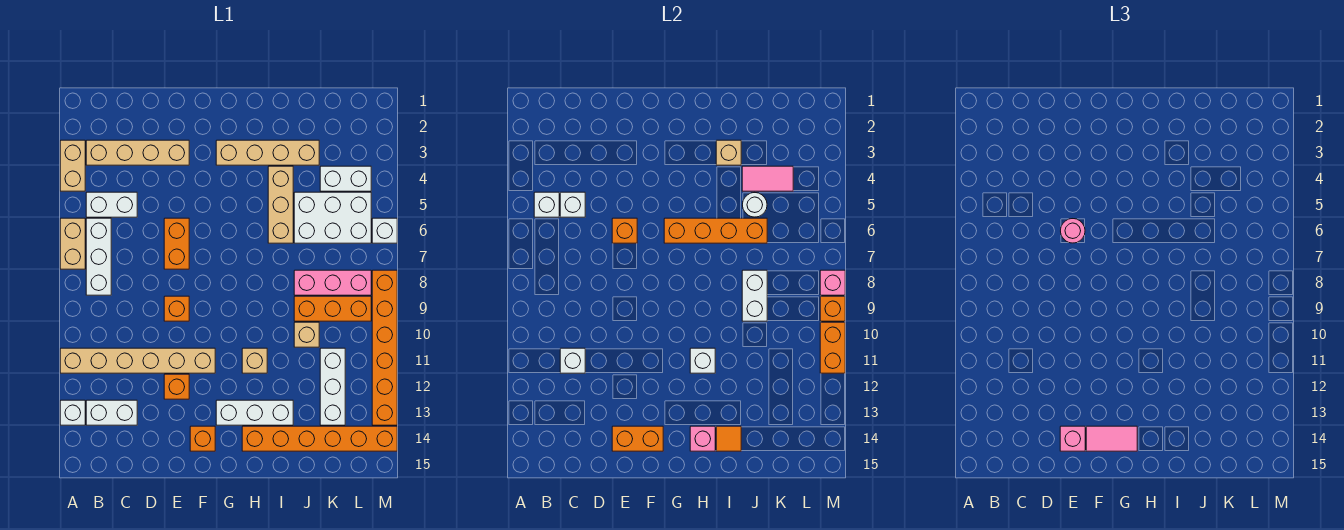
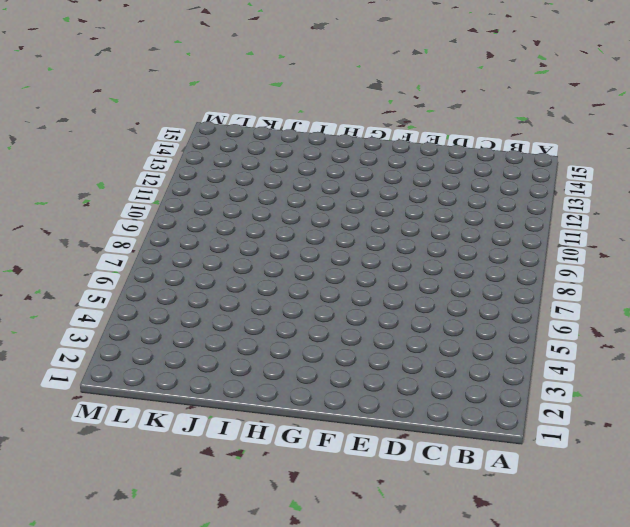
none -> tan 1x2 brick [60,140,85,191]
none -> tan 1x2 brick [60,218,85,269]
none -> tan 1x6 brick [60,348,215,373]
none -> white 1x1 brick [60,400,85,425]

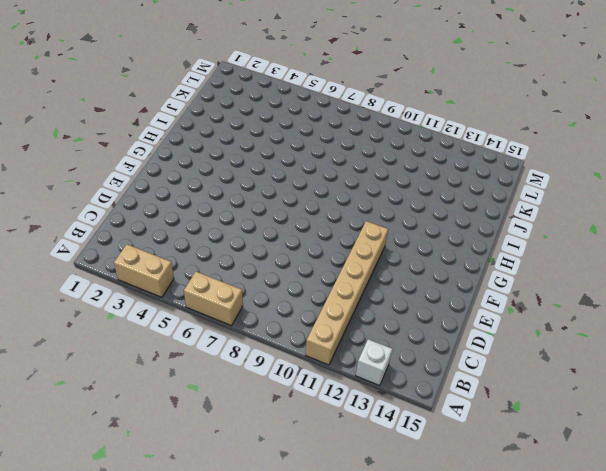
none -> tan 1x4 brick [86,140,189,165]
none -> white 1x2 brick [86,192,137,217]
none -> white 1x3 brick [86,218,111,295]
none -> white 1x2 brick [86,400,137,425]

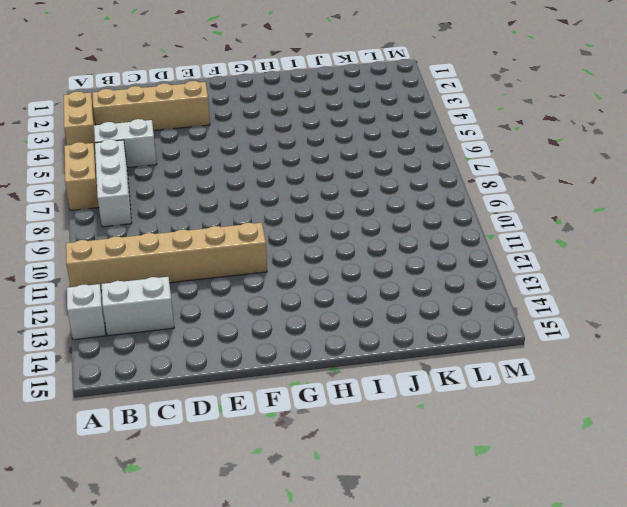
none -> orange 1x2 brick [164,218,189,269]
none -> orange 1x1 brick [164,296,189,321]
none -> orange 1x1 brick [164,374,189,399]
none -> orange 1x1 brick [190,426,215,451]

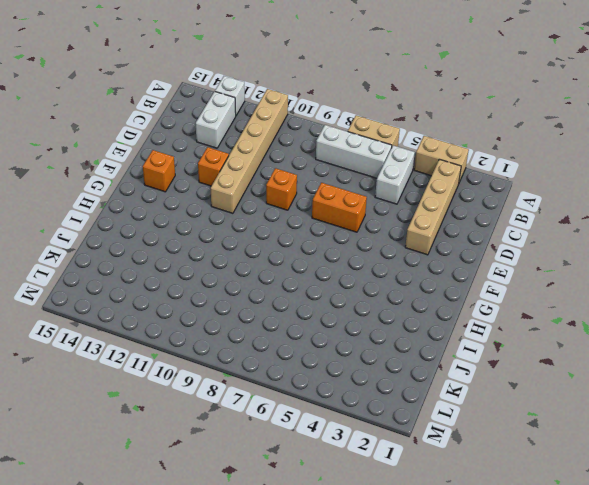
none -> tan 1x4 brick [216,140,319,165]
none -> white 1x3 brick [216,400,293,425]
none -> tan 1x1 brick [242,348,267,373]
none -> orange 1x6 brick [242,426,397,451]

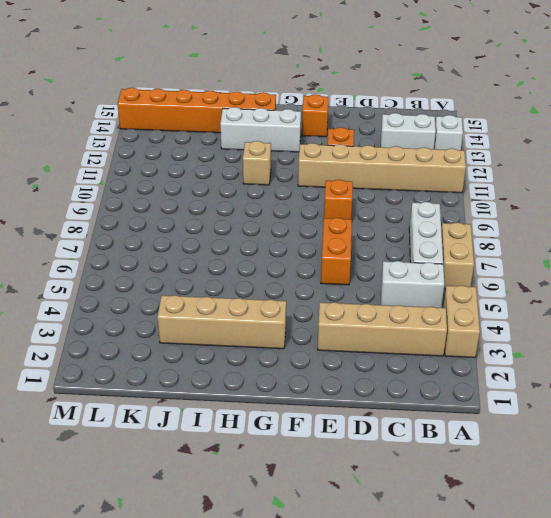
none -> tan 1x3 brick [268,166,293,243]
none -> white 2x3 brick [294,192,371,243]
none -> pink 1x3 brick [294,270,371,295]
none -> orange 1x3 brick [294,296,371,321]

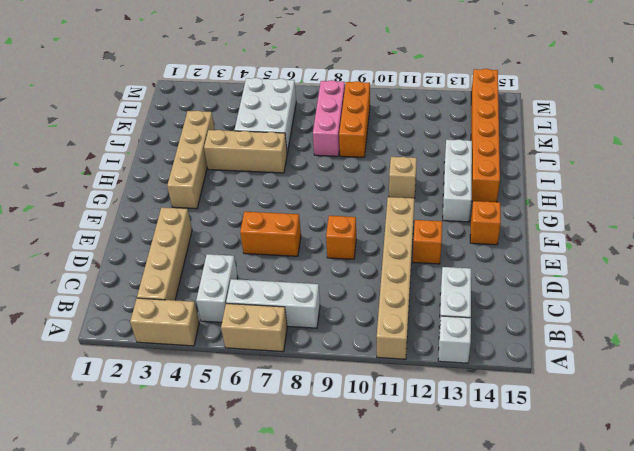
none -> tan 1x1 brick [294,322,319,347]
none -> white 1x2 brick [320,166,371,191]
none -> white 1x3 brick [320,348,345,425]
none -> white 1x1 brick [372,218,397,243]

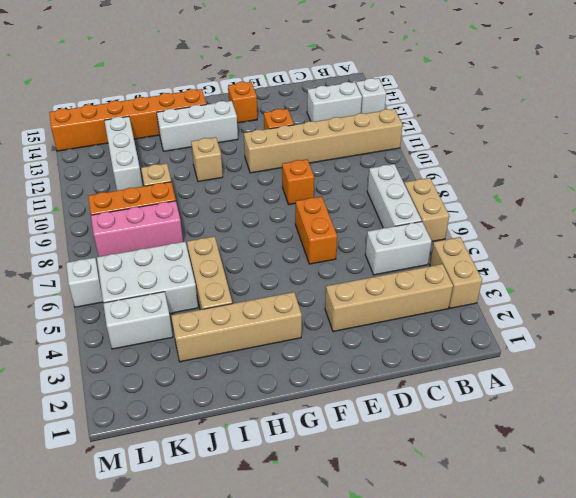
none -> orange 1x6 brick [372,270,397,425]
none -> white 1x1 brick [534,192,559,217]
none -> white 1x1 brick [560,192,585,217]
none -> white 1x1 brick [560,348,585,373]

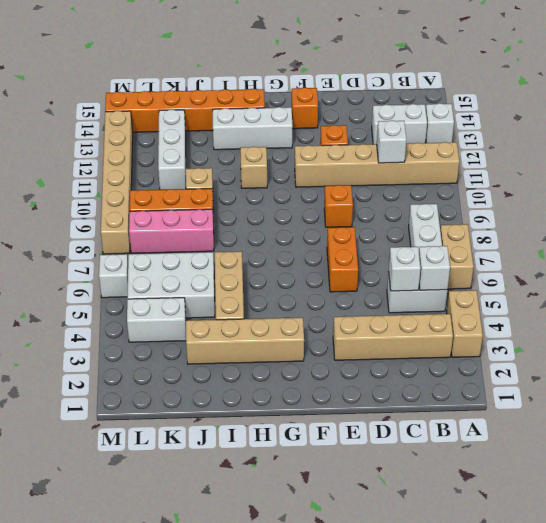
tan 1x6 brick [101,111,133,254] -> orange 1x6 brick [372,270,397,425]
none -> orange 1x1 brick [612,218,637,243]
none -> orange 1x2 brick [612,426,663,451]
none -> orange 1x4 brick [664,218,767,243]
none -> white 1x1 brick [690,348,715,373]

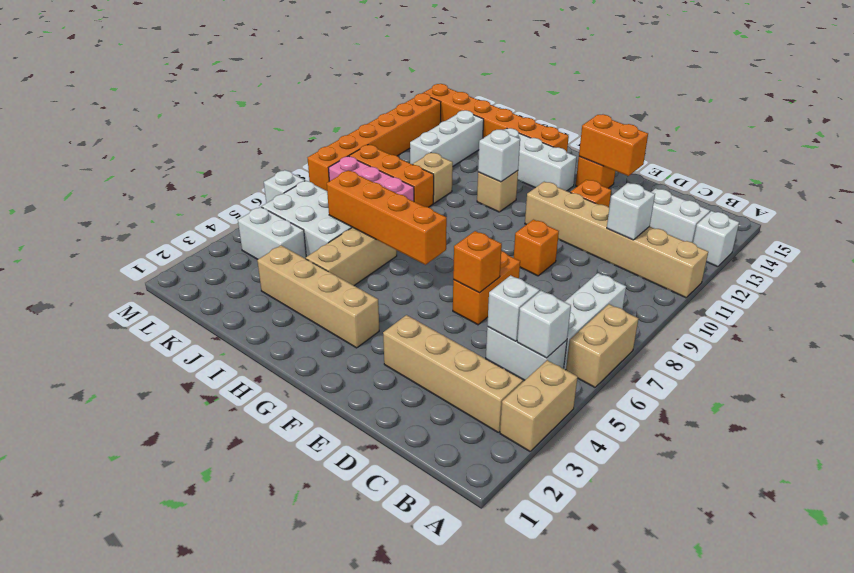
none -> pink 1x1 brick [690,426,715,451]
none -> tan 1x1 brick [716,140,741,165]
none -> orange 1x1 tile [716,426,741,451]
none -> pink 1x2 tile [742,166,793,191]

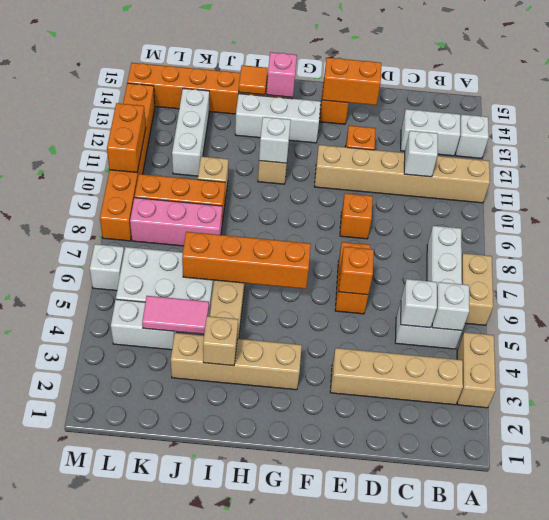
none -> white 1x1 round brick [743,193,767,217]
none -> white 1x2 brick [742,270,767,321]
none -> pink 1x1 brick [820,270,845,295]
none -> orange 1x1 brick [820,296,845,321]

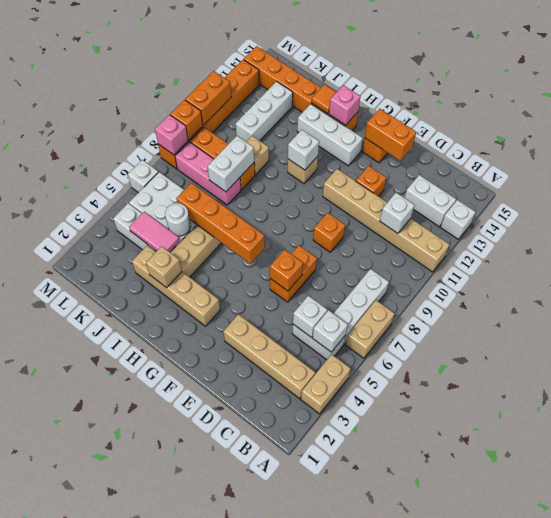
none -> pink 1x1 round brick [1061,219,1085,243]
none -> pink 1x1 brick [1060,426,1085,451]
none -> pink 1x2 tile [1086,426,1137,451]

